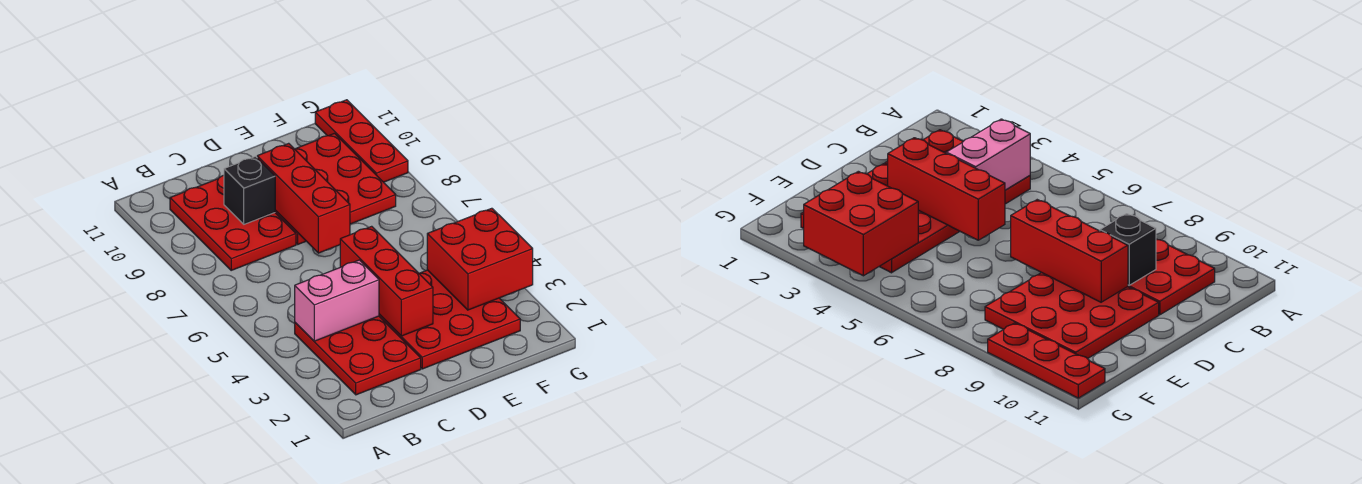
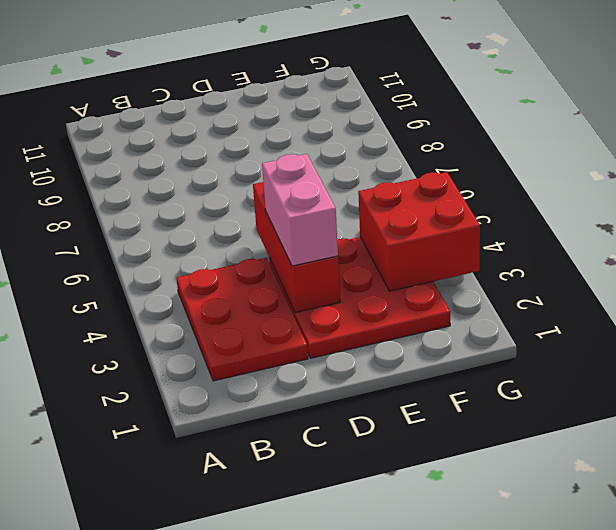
pink 1x2 brick [262,154,338,266] -> pink 1x2 brick turned to [295,260,379,341]
none -> red 2x3 plate [170,175,296,270]
none -> red 3x3 plate [275,133,396,244]

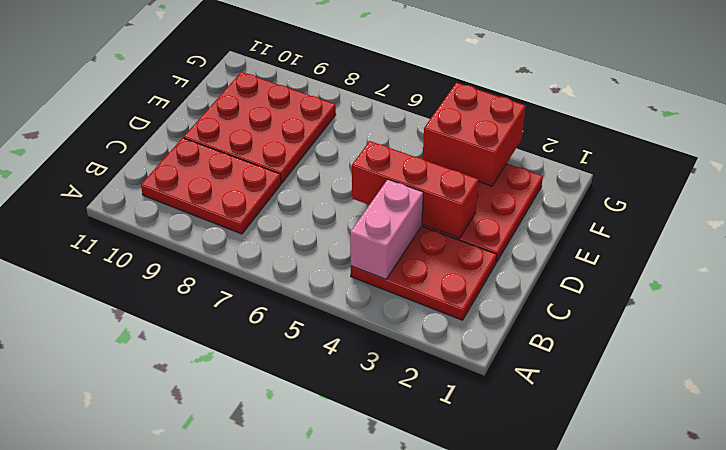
none -> red 1x3 plate [315,100,408,182]
none -> black 1x1 brick [224,156,275,224]

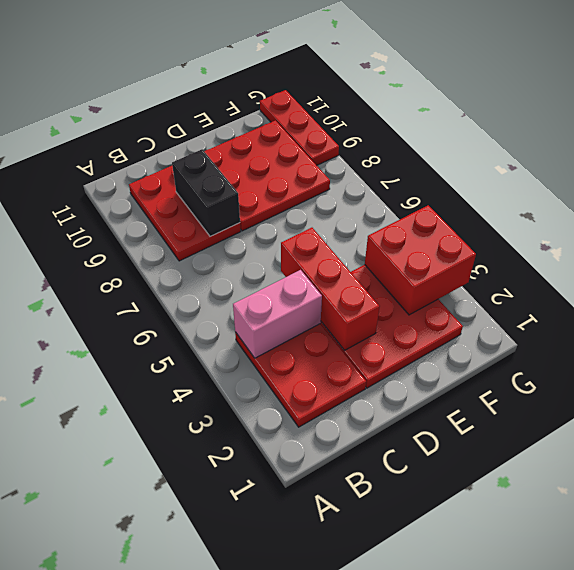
black 1x2 brick [172,149,240,237] -> black 1x1 brick [224,156,275,224]
none -> red 1x3 brick [257,143,350,253]

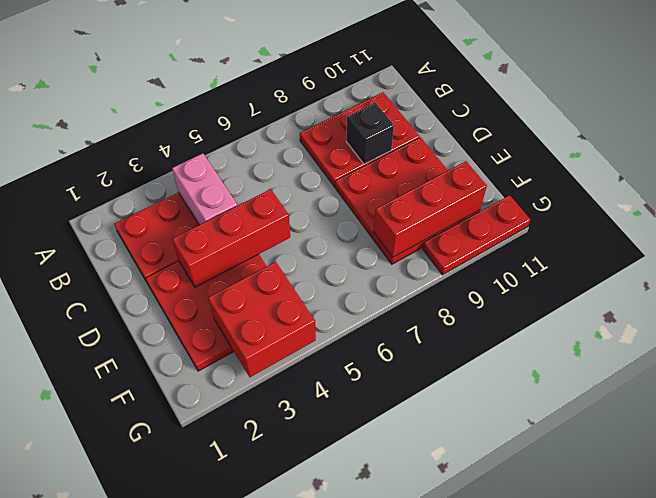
red 1x3 brick [374,161,487,257] -> red 1x3 brick moved to [257,143,350,253]

